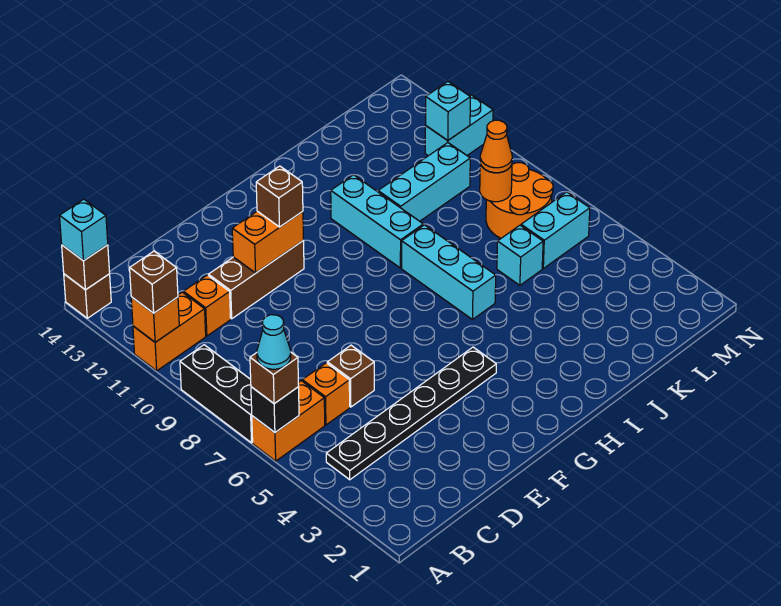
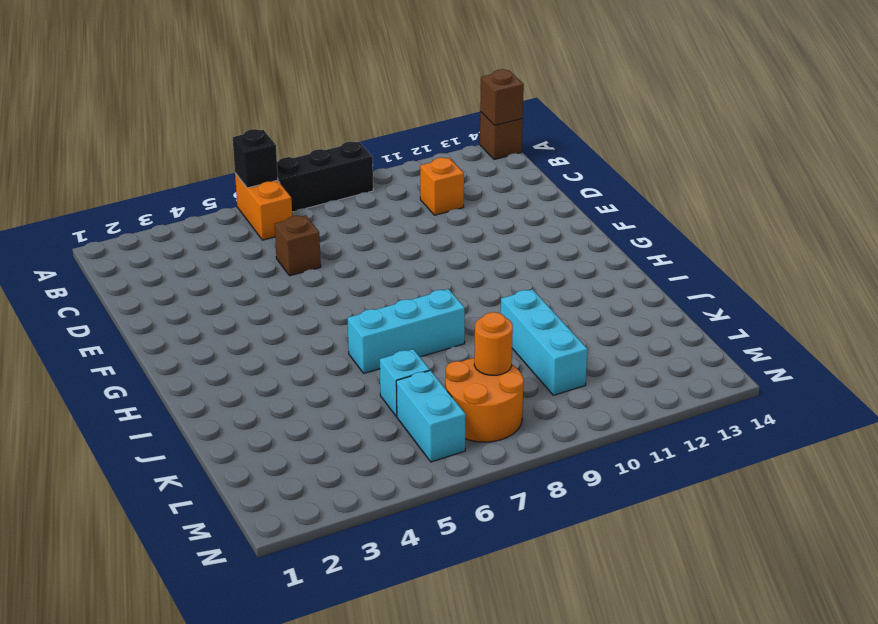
none -> orange 1x2 brick [133,292,206,371]
none -> black 1x6 plate [326,347,496,480]
none -> orange 1x1 brick [302,363,350,425]

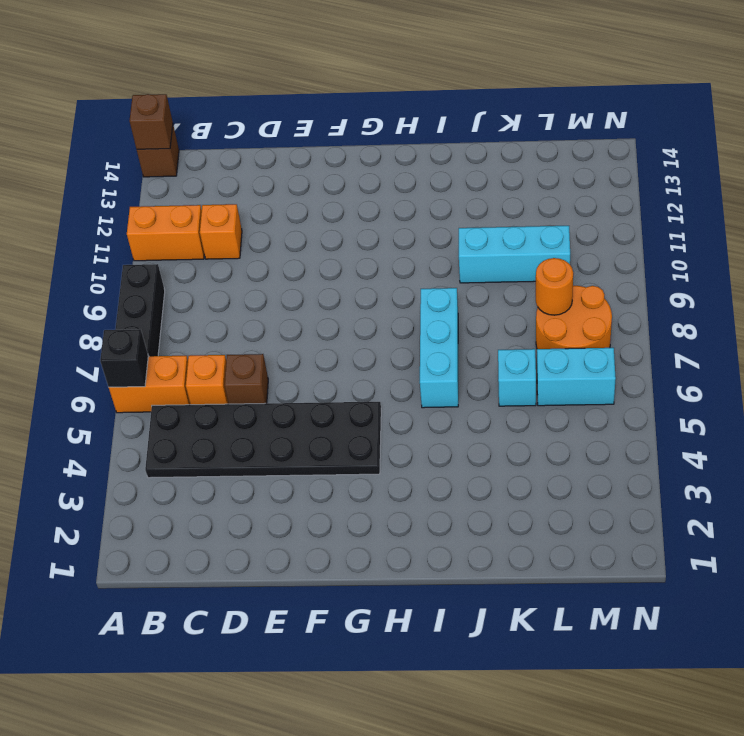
black 2x6 plate [145,402,381,478] -> black 1x6 plate [326,347,496,480]
none -> brown 1x3 brick [208,240,304,319]
none -> cyan 1x3 brick [331,175,423,268]
none -> cyan 1x2 brick [425,95,493,156]

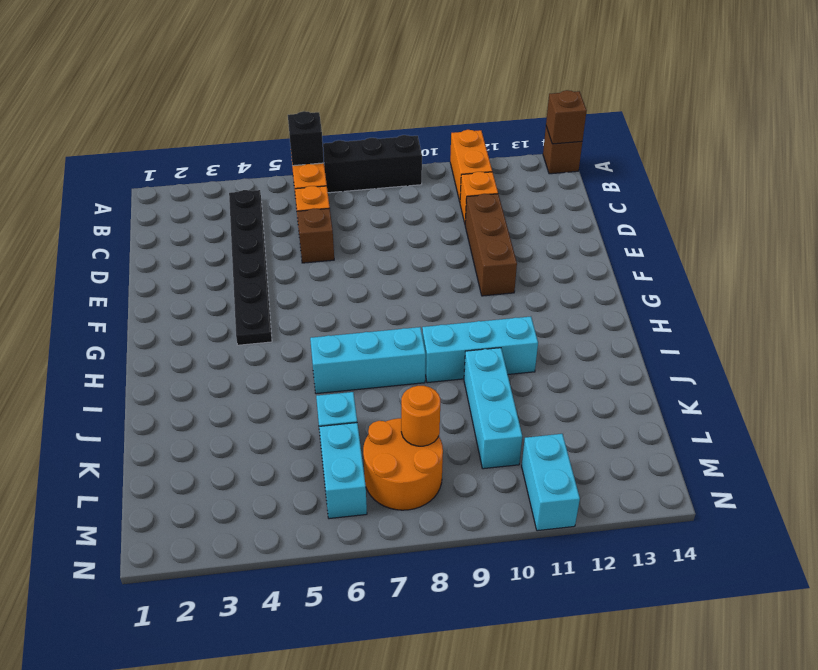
none -> orange 1x1 brick [131,297,179,342]
none -> orange 1x2 brick [232,211,304,273]
none -> cyan 1x1 brick [426,82,470,140]

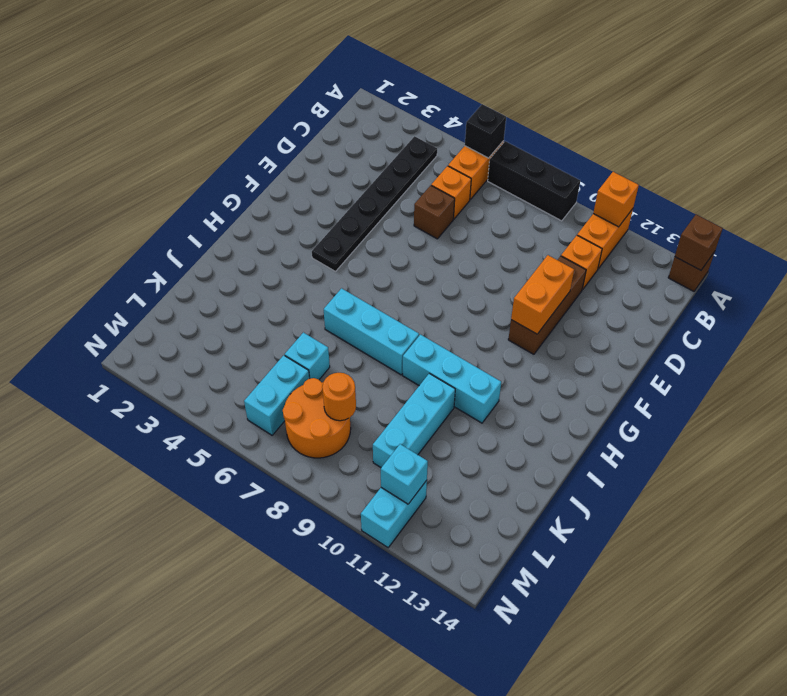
none -> brown 1x1 brick [250,353,299,404]
none -> brown 1x1 brick [130,251,178,313]
none -> cyan 1x1 brick [60,199,108,261]

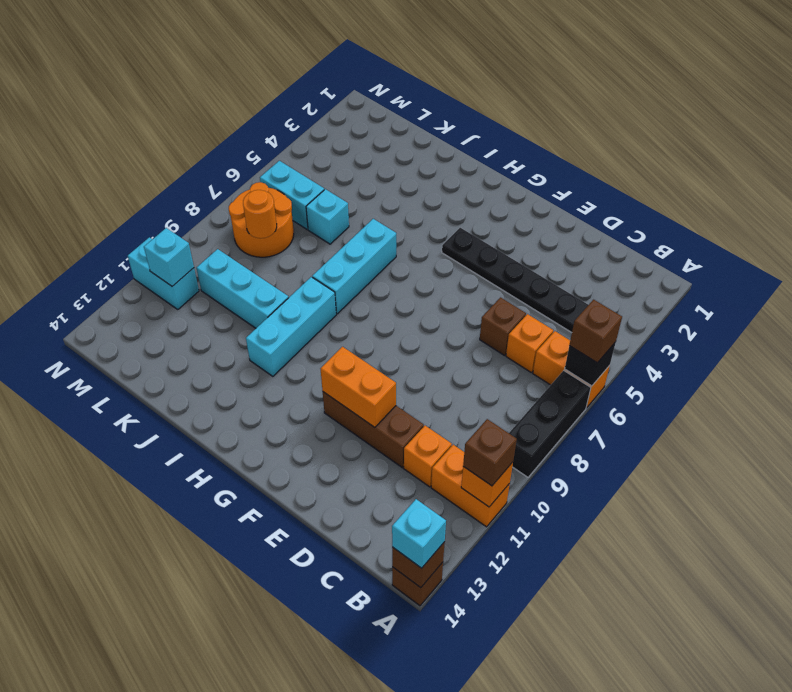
none -> brown 1x1 brick [256,166,303,227]
none -> orange 1x1 cone [480,120,512,173]
none -> cyan 1x1 cone [257,315,291,369]

